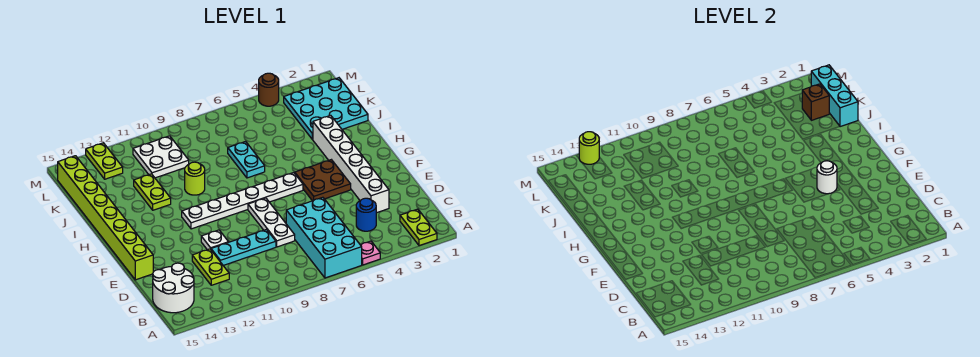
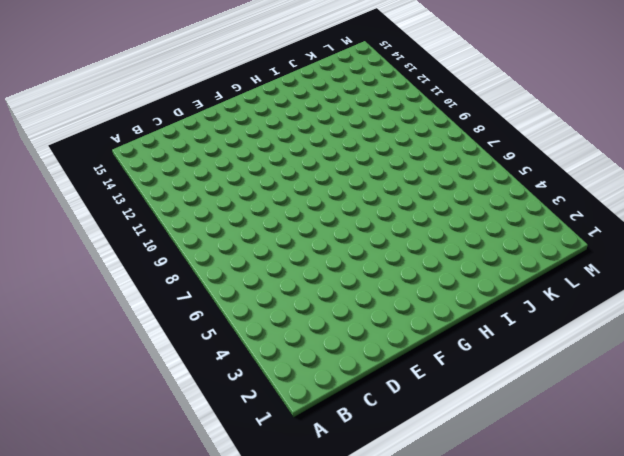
none -> lime 1x2 plate [400,209,437,246]
none -> pink 1x1 plate [361,241,380,265]
none -> cyan 2x4 brick [286,197,362,278]

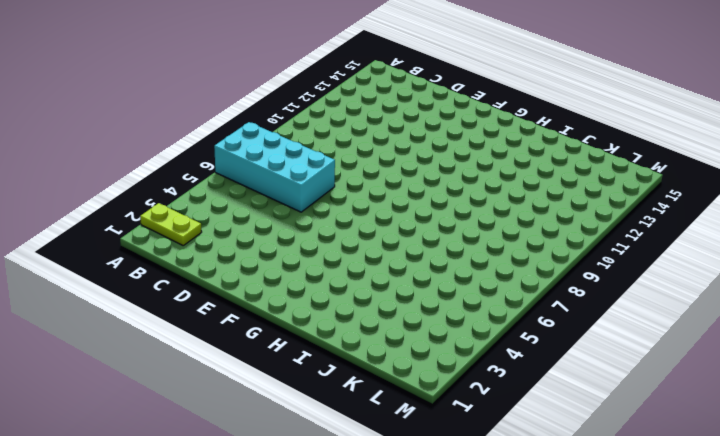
none -> pink 1x1 plate [361,241,380,265]
none -> white 2x2 round brick [153,263,194,313]
none -> blue 1x1 round brick [356,198,376,231]

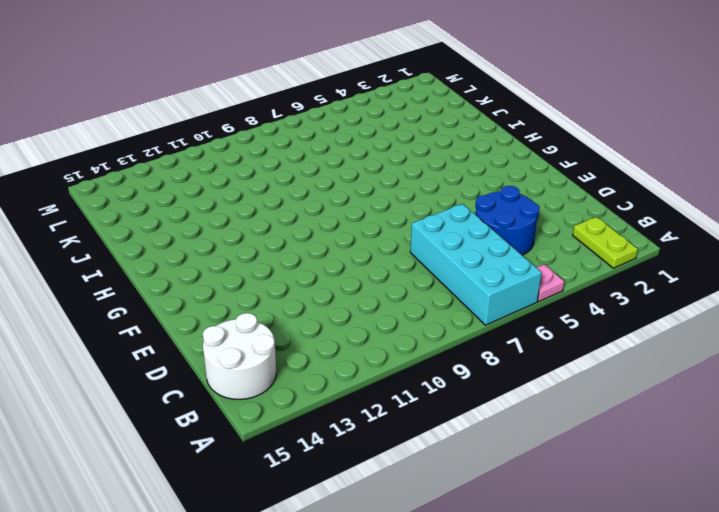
blue 2x2 round brick [475,186,540,255] -> blue 1x1 round brick [356,198,376,231]
none -> lime 1x2 plate [192,249,229,285]
none -> white 1x6 brick [313,115,389,213]
none -> white 1x3 plate [248,198,295,247]

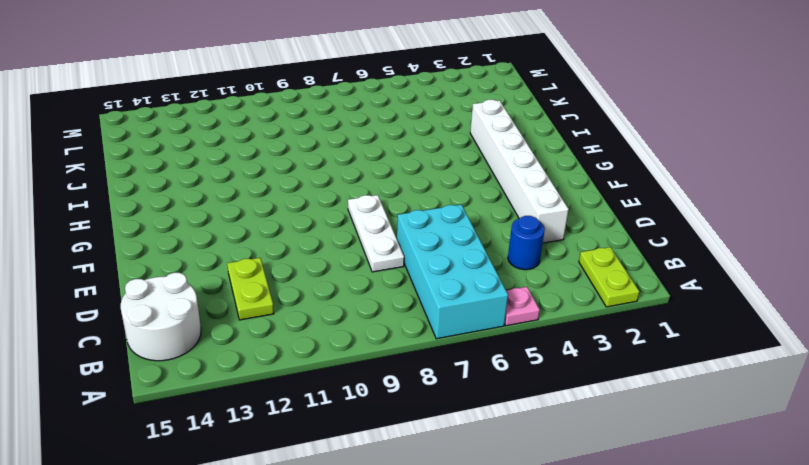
none -> cyan 1x3 plate [211,230,276,265]
none -> white 1x1 plate [201,230,229,250]
none -> lime 1x8 brick [58,156,153,280]

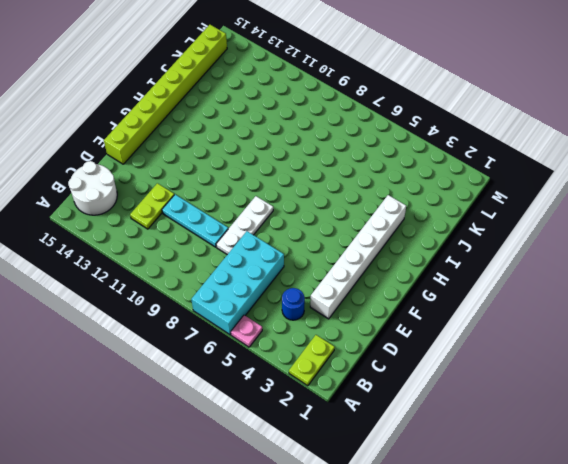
none -> white 1x1 plate [201,230,229,250]
none -> brown 2x2 plate [295,160,351,201]
none -> white 1x6 plate [182,173,303,229]

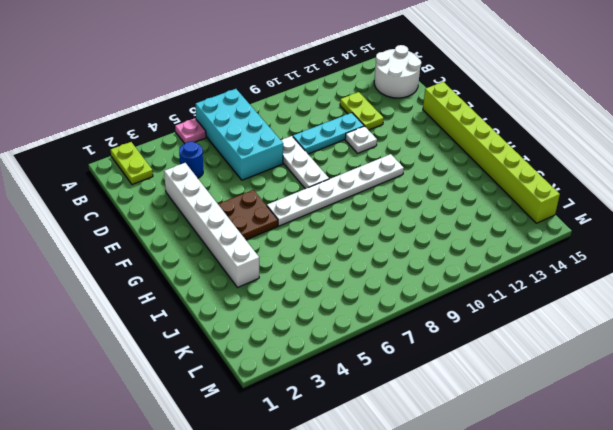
none -> cyan 1x2 plate [228,141,265,178]
none -> lime 1x1 round brick [185,162,205,195]
none -> lime 1x2 plate [134,174,171,210]

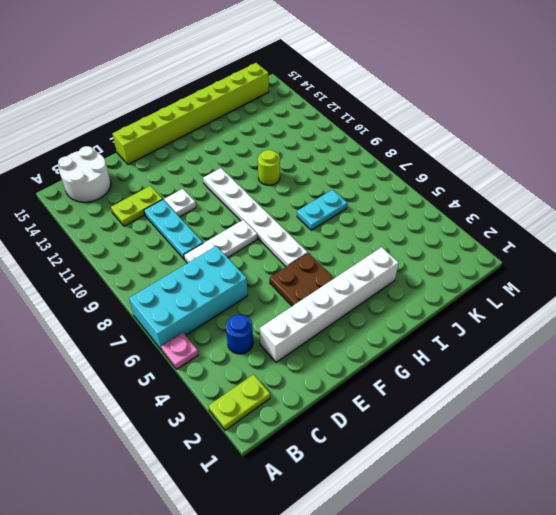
none -> lime 1x2 plate [134,174,171,210]
none -> cyan 3x3 plate [284,78,368,140]
none -> white 2x2 plate [133,136,189,178]

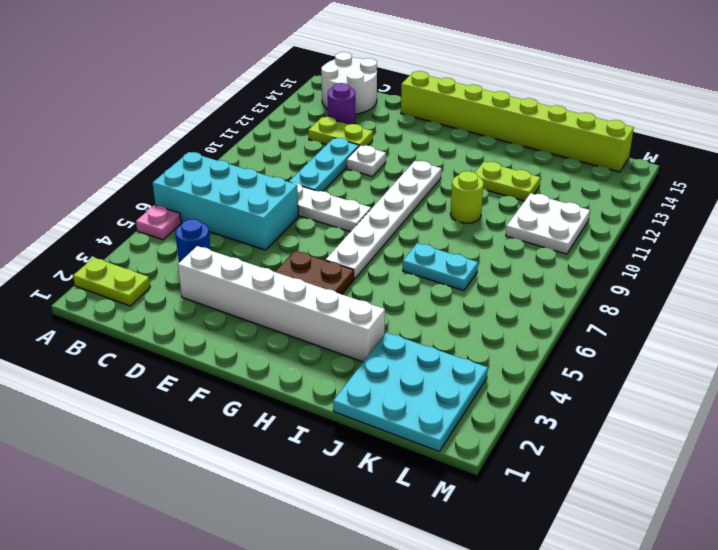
purple 1x1 round brick [328,83,355,124] -> none
none -> lime 1x2 plate [86,143,123,179]
none -> brown 1x1 round brick [259,73,279,106]
none -> white 1x1 round brick [817,161,837,194]

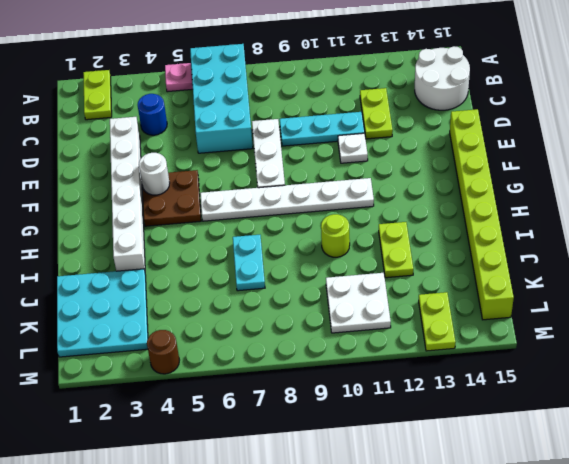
none -> cyan 1x3 brick [811,65,858,127]
none -> brown 1x1 brick [802,84,829,120]
none -> lime 1x1 round brick [579,132,599,164]

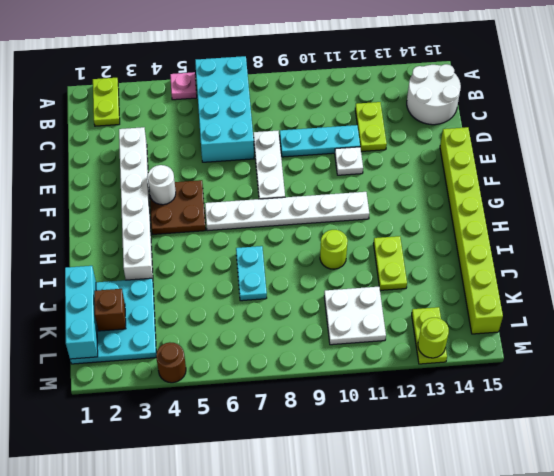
none -> blue 1x1 round brick [356,198,376,231]

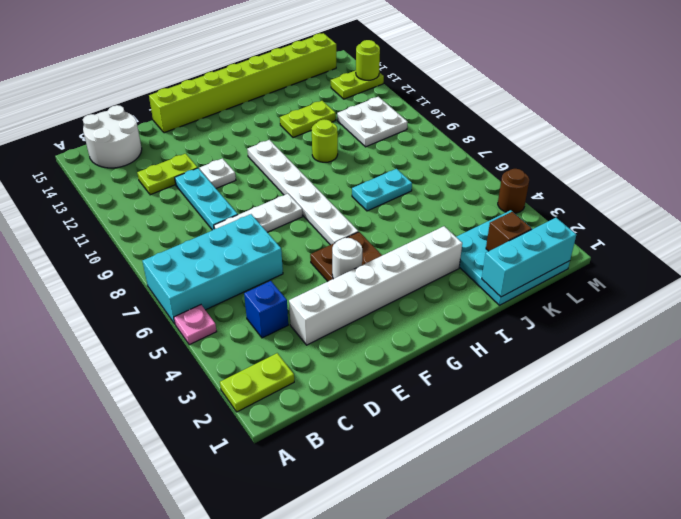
blue 1x1 brick [244,281,288,338] -> blue 1x1 round brick [356,198,376,231]

